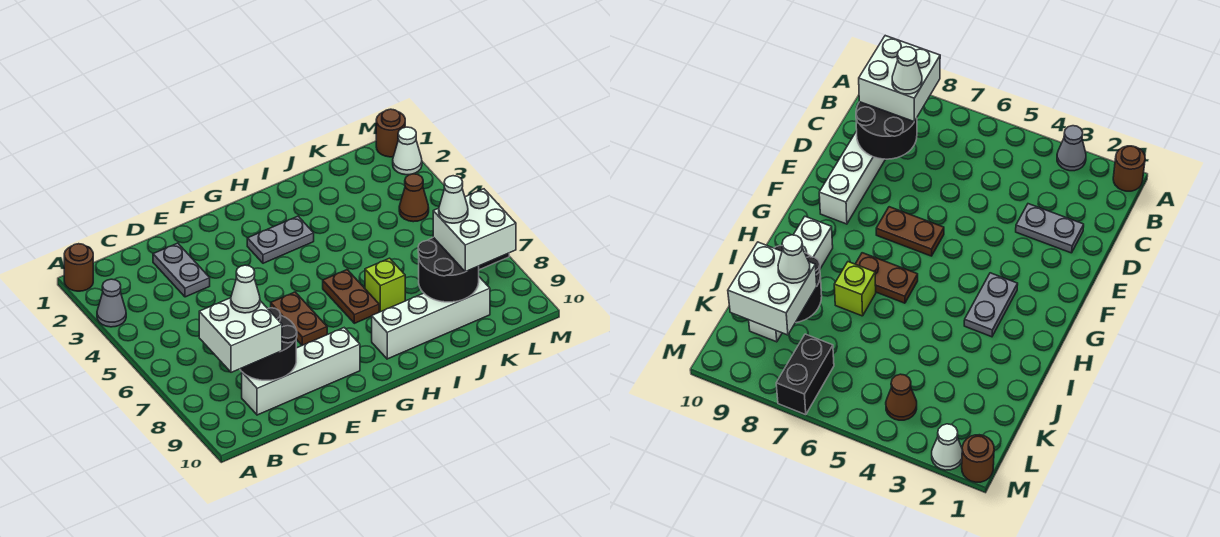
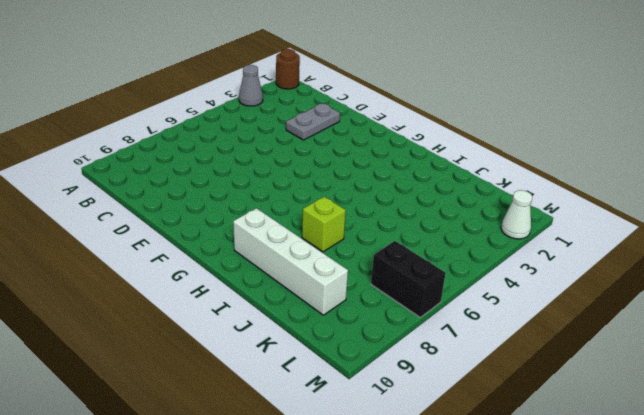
none -> white 1x4 brick [242,328,360,415]
none -> brown 1x2 plate [271,292,327,345]
none -> grey 1x2 plate [247,216,314,263]

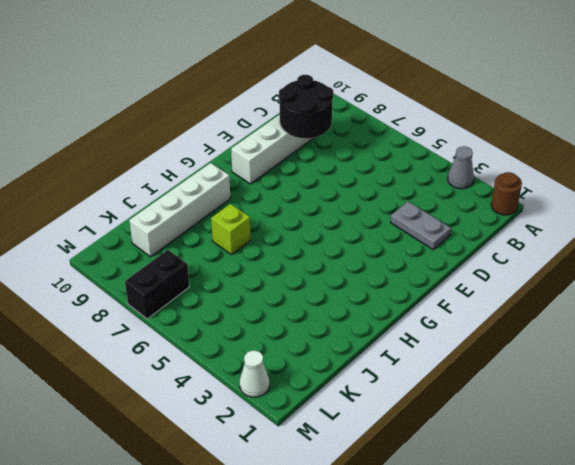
none -> brown 1x2 plate [271,292,327,345]
none -> grey 1x2 plate [247,216,314,263]
none -> brown 1x2 plate [323,270,379,323]

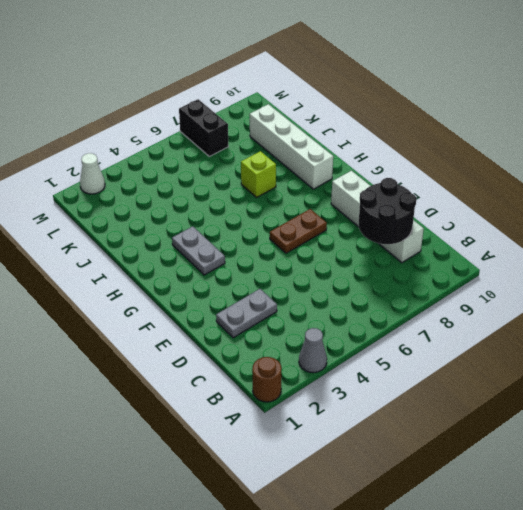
none -> brown 1x2 plate [323,270,379,323]
none -> brown 1x1 cone [399,174,429,222]
none -> brown 1x1 round brick [376,109,405,157]

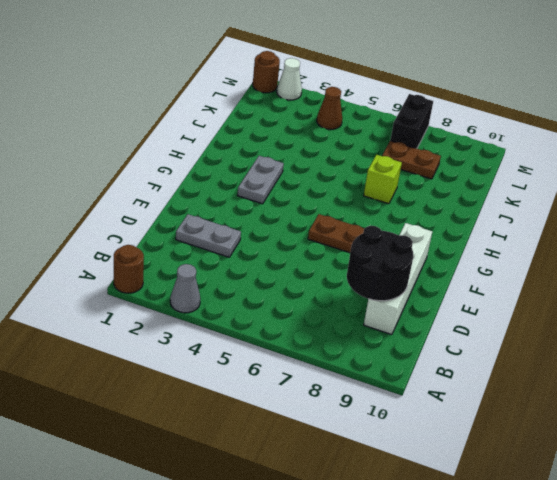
brown 1x2 plate [382,141,441,179] -> brown 1x2 plate moved to [323,270,379,323]
none -> white 1x4 brick [372,277,490,359]
none -> black 2x2 round brick [418,237,479,302]
none -> white 2x2 brick [199,298,282,372]

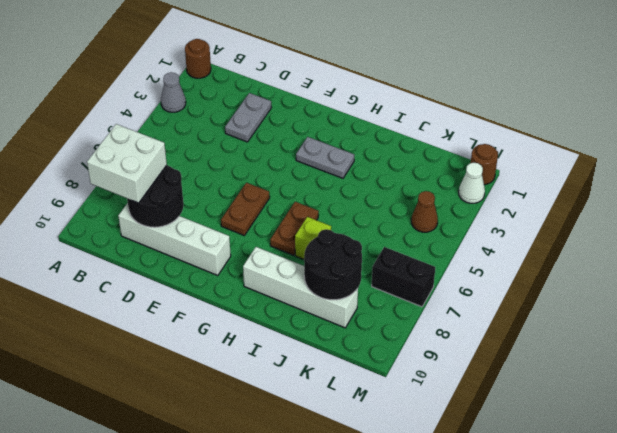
none -> white 2x2 brick [433,189,516,272]
none -> white 1x1 cone [231,265,260,313]
none -> white 1x1 cone [439,176,468,223]

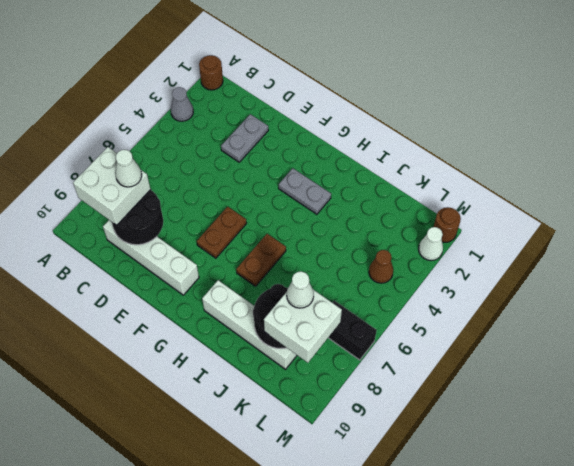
none -> lime 1x1 brick [365,258,405,312]

